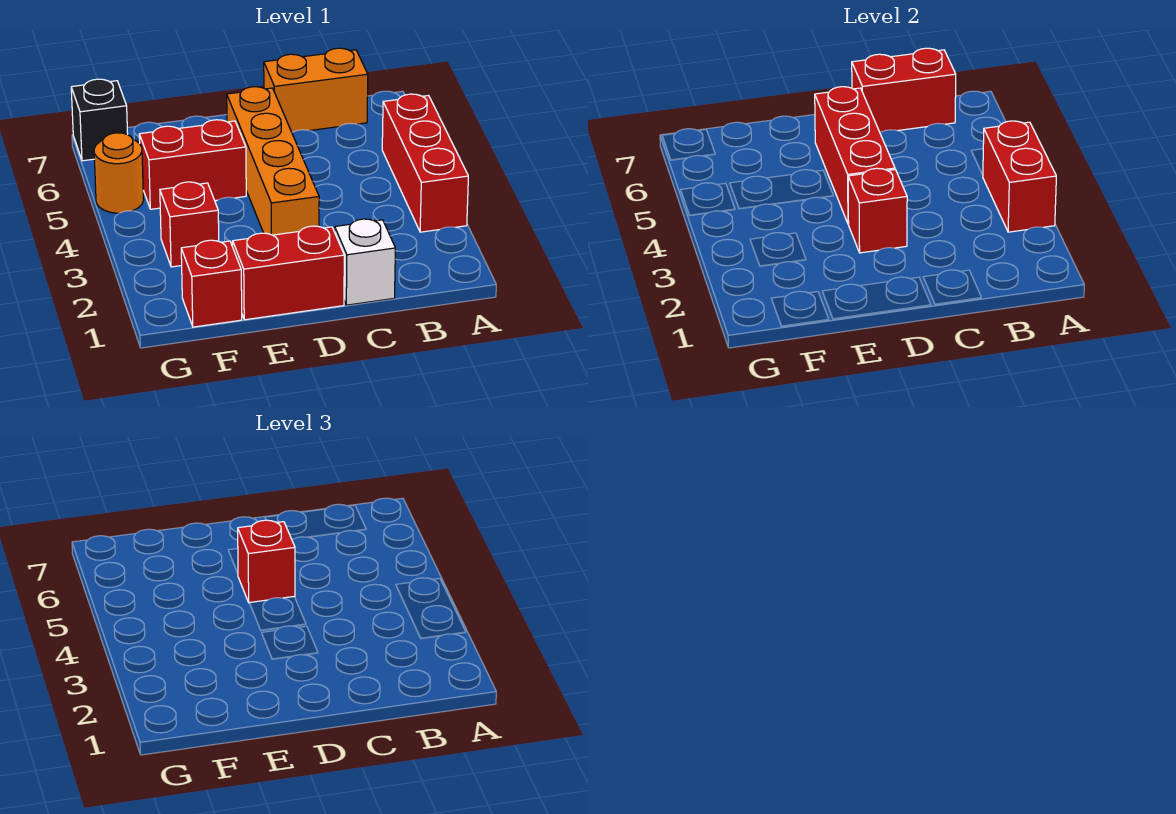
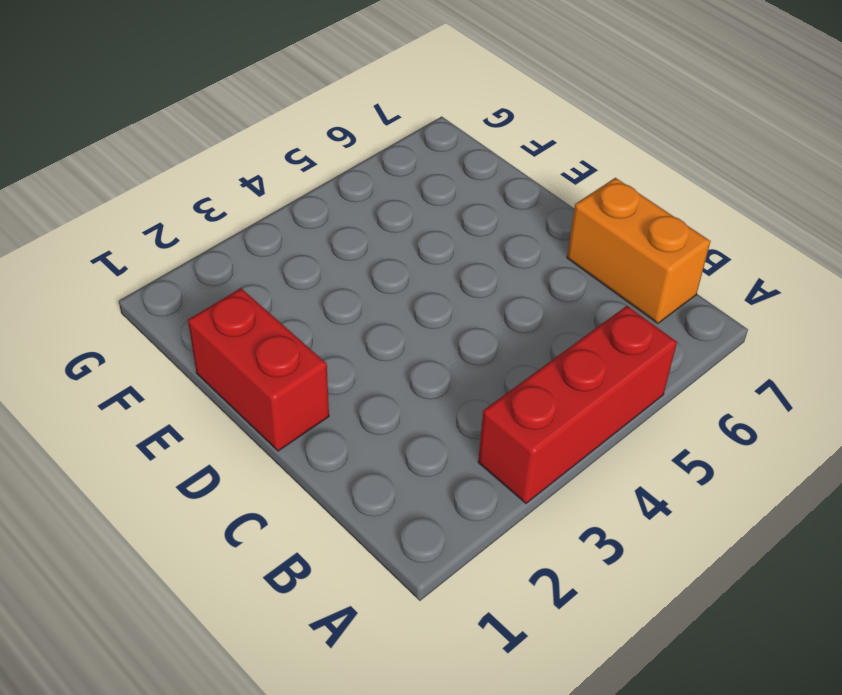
none -> white 1x1 brick [335,219,395,305]
none -> orange 1x4 brick [227,87,319,235]
none -> red 1x2 brick [139,120,246,209]

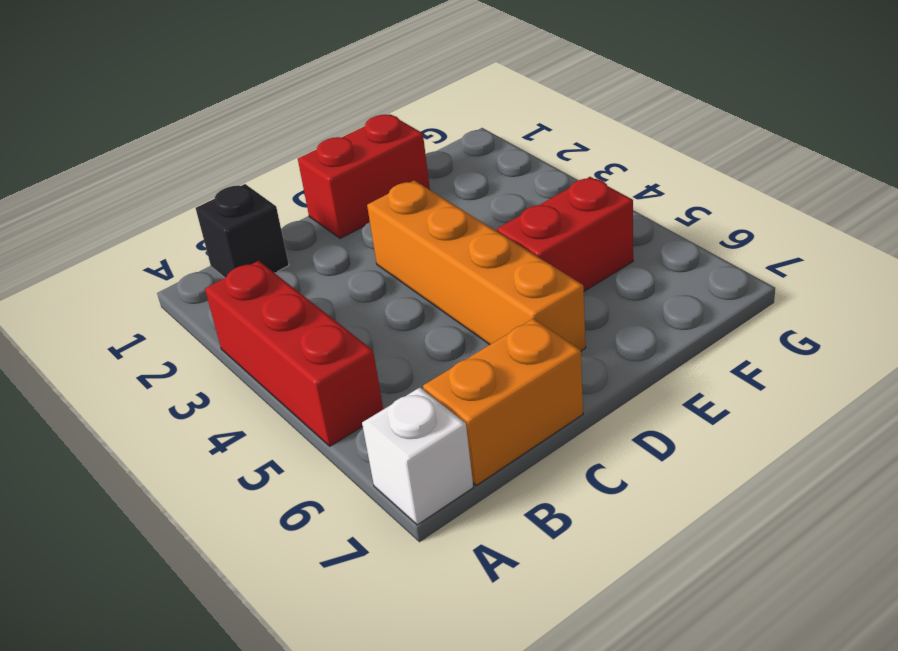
white 1x1 brick [362,388,473,525] -> white 1x1 brick moved to [335,219,395,305]
black 1x1 brick [196,184,289,278] -> black 1x1 brick moved to [71,79,128,161]
none -> red 1x1 brick [181,240,242,327]
none -> red 1x1 brick [160,182,219,267]
none -> orange 1x1 round brick [94,133,144,213]

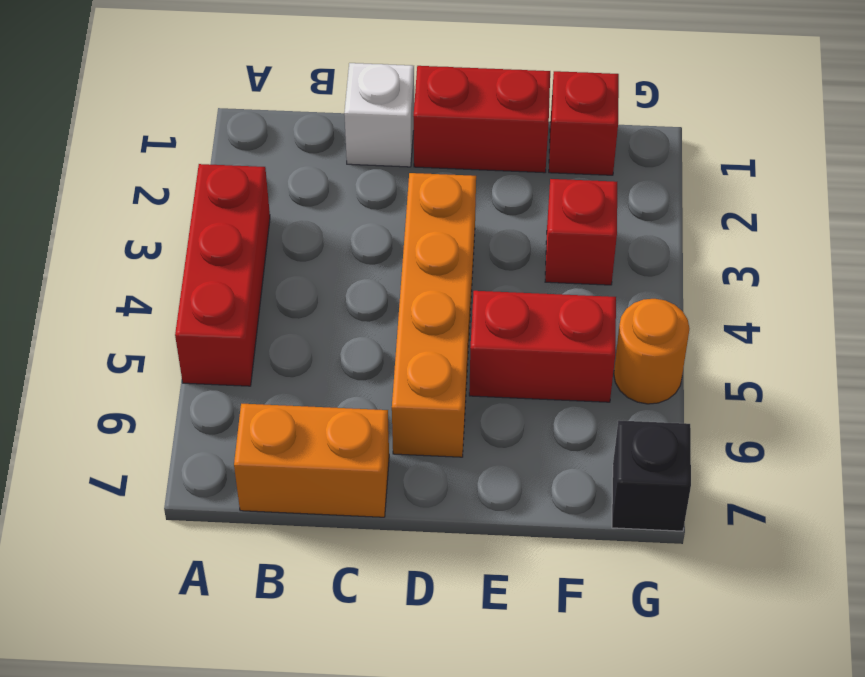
none -> red 1x2 brick [983,121,1056,232]
none -> red 1x2 brick [852,48,956,132]
none -> red 1x1 brick [848,168,907,253]

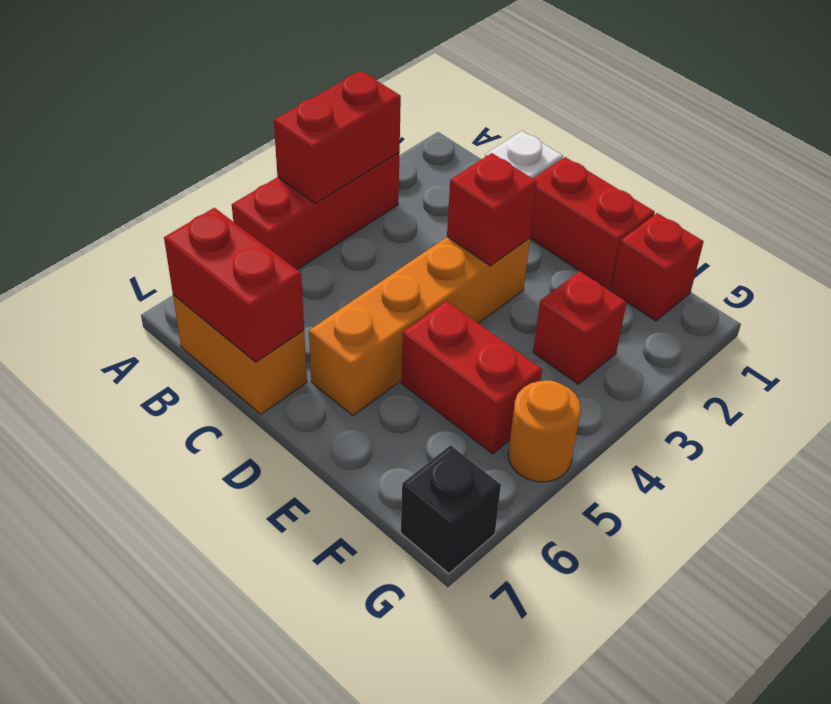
none -> red 1x3 brick [815,87,895,224]
none -> red 1x1 brick [238,520,295,603]

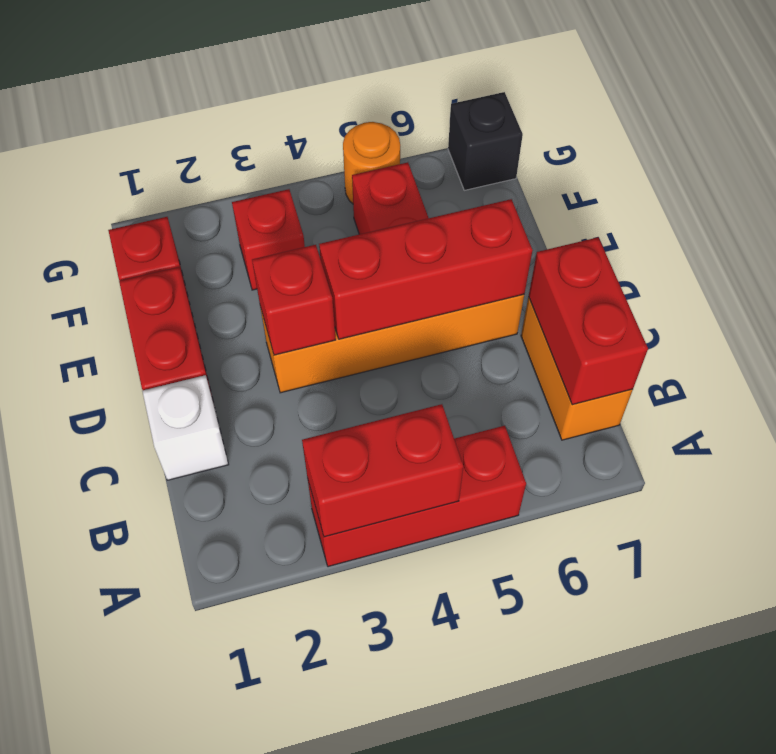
none -> red 1x1 brick [238,520,295,603]

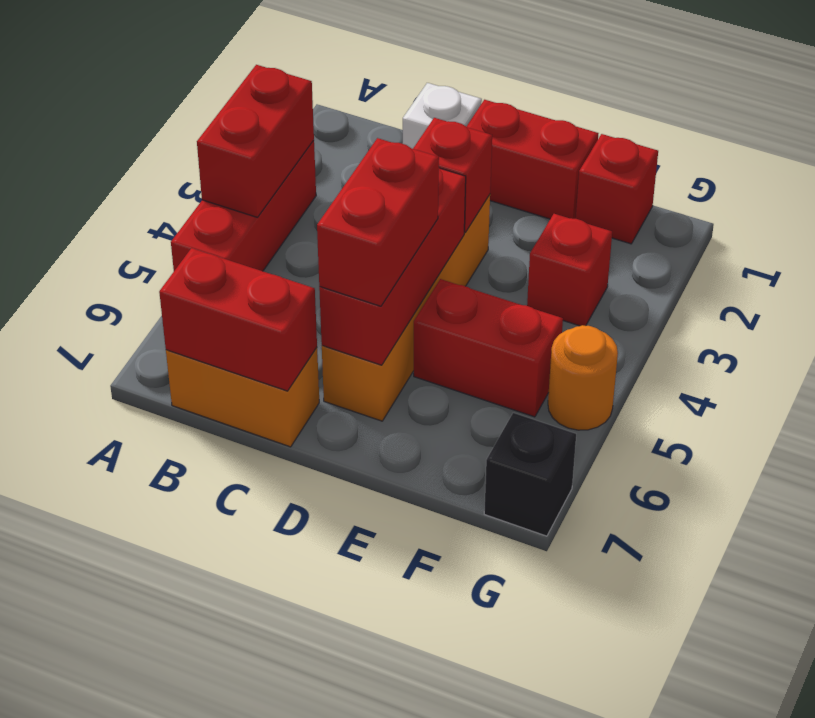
red 1x2 brick [317,138,439,306] -> red 1x1 brick [238,520,295,603]

